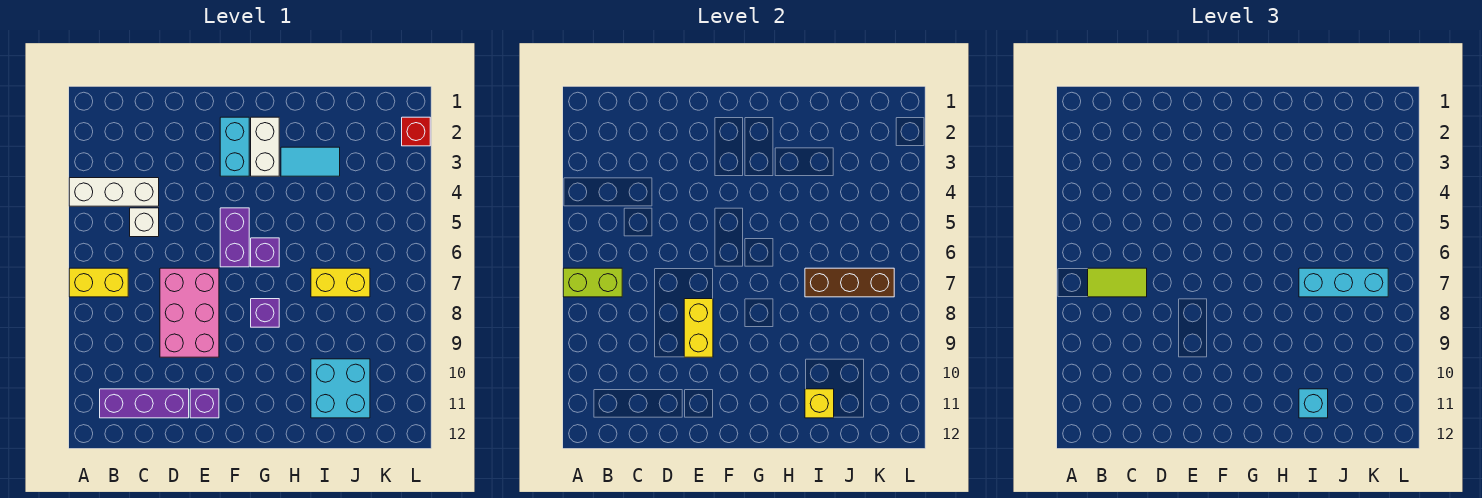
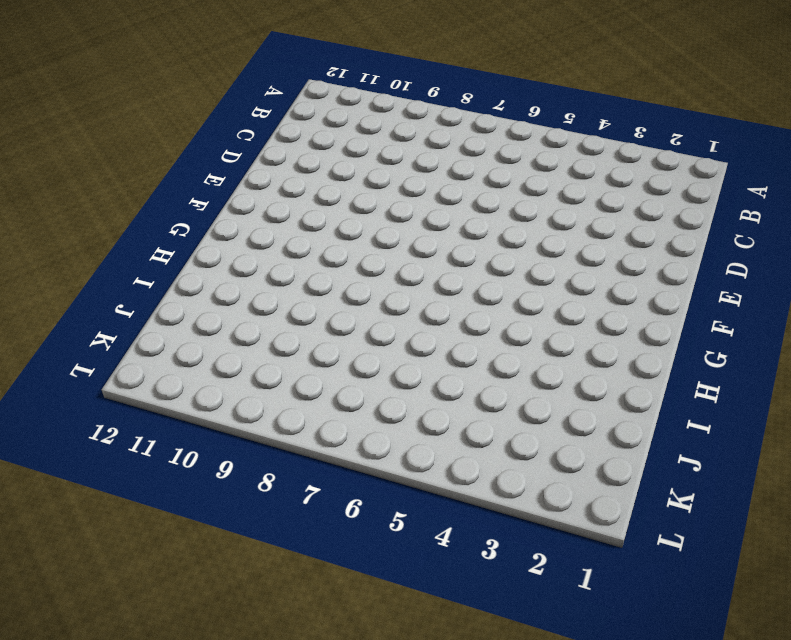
none -> white 1x3 brick [69,178,159,206]
none -> yellow 1x2 brick [69,268,128,297]
none -> purple 1x3 brick [100,389,189,418]

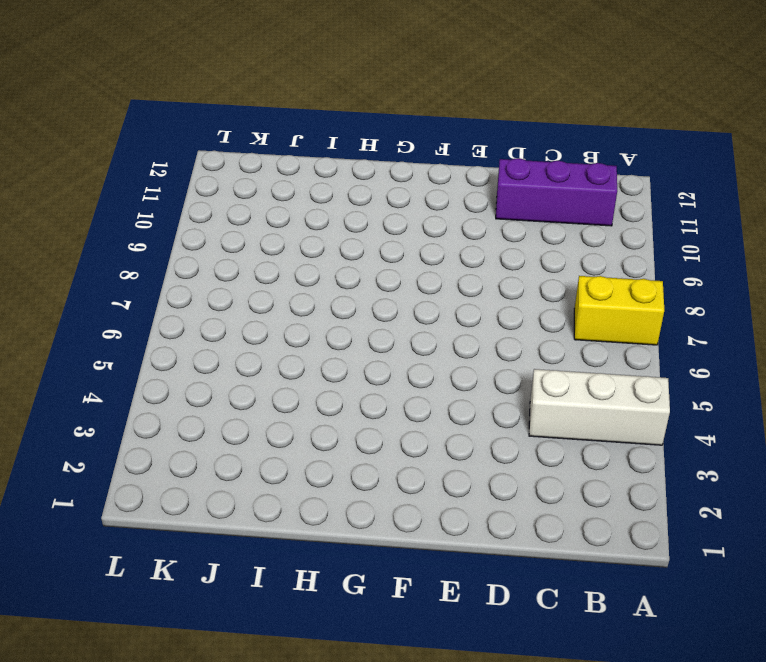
none -> white 1x1 brick [130,208,159,237]
none -> pink 2x3 brick [160,268,219,357]
none -> purple 1x1 brick [190,389,219,418]

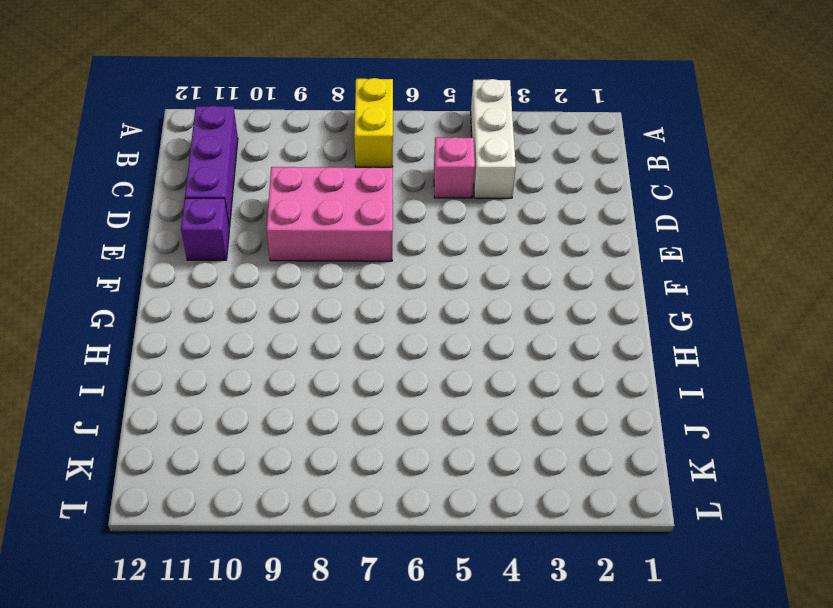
pink 1x1 brick [434,137,475,198] -> white 1x1 brick [130,208,159,237]
none -> cyan 1x2 brick [220,117,249,176]
none -> purple 1x2 brick [220,208,249,267]
none -> white 1x2 brick [251,117,279,176]

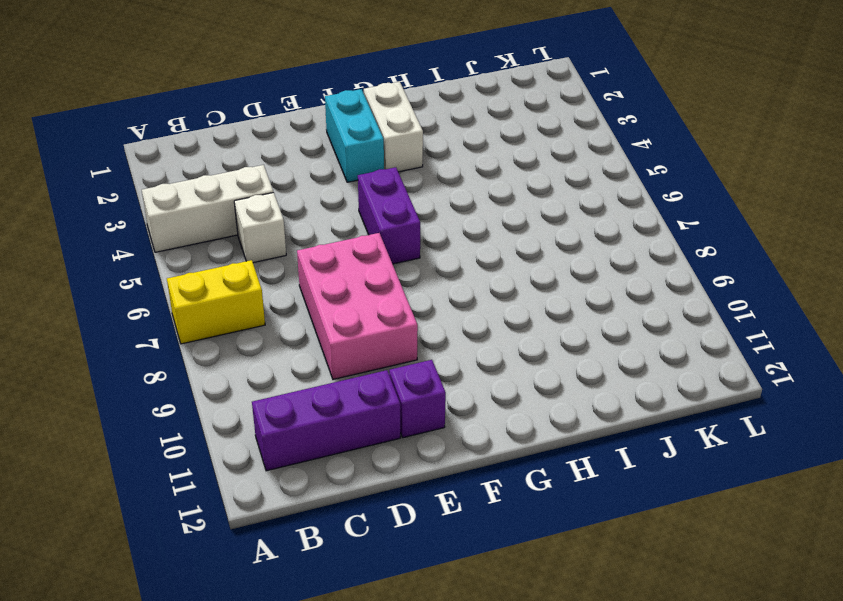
none -> purple 1x1 brick [251,238,279,267]
none -> purple 1x1 brick [251,299,279,327]
none -> cyan 1x2 tile [281,147,340,176]

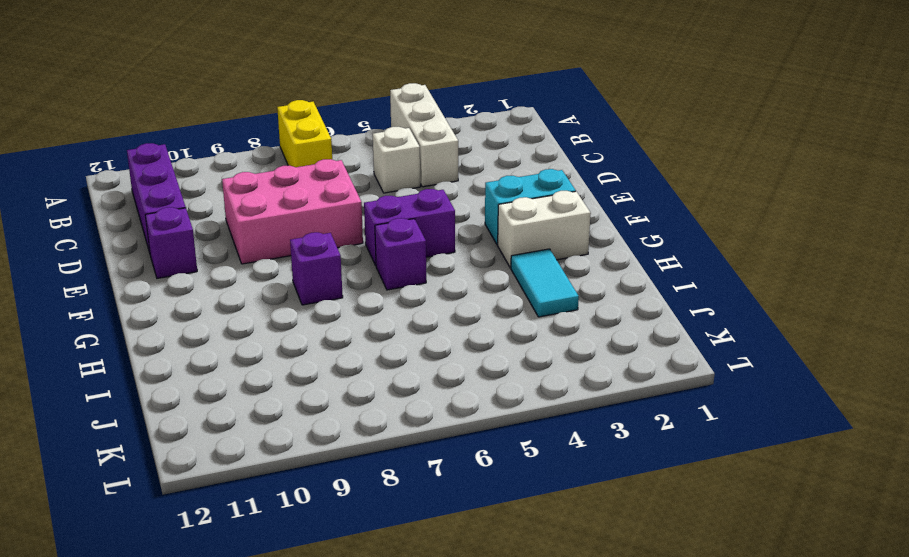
none -> yellow 1x2 brick [311,268,370,297]
none -> cyan 2x2 brick [311,359,370,418]
none -> red 1x1 brick [402,117,430,146]

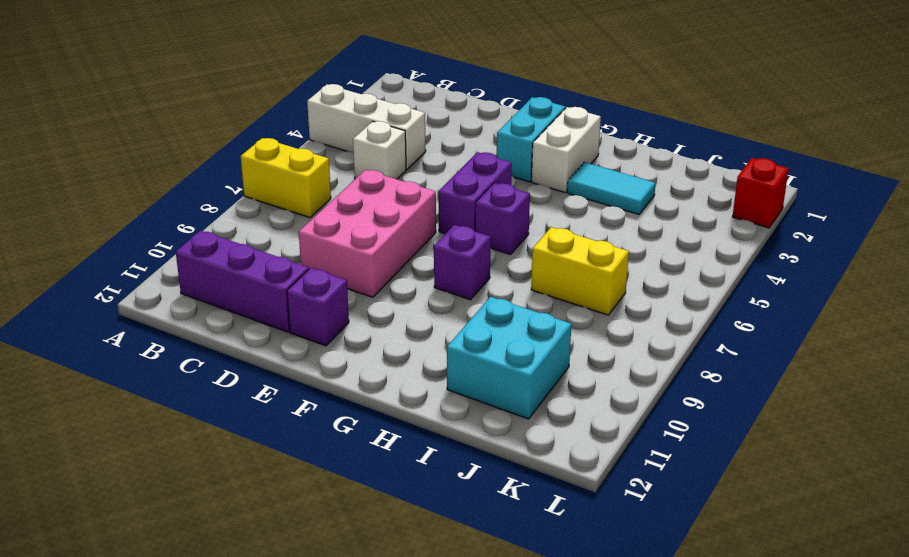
none -> lime 1x2 brick [563,268,622,297]
none -> yellow 1x2 brick [684,299,713,357]
none -> brown 1x3 brick [805,268,894,297]

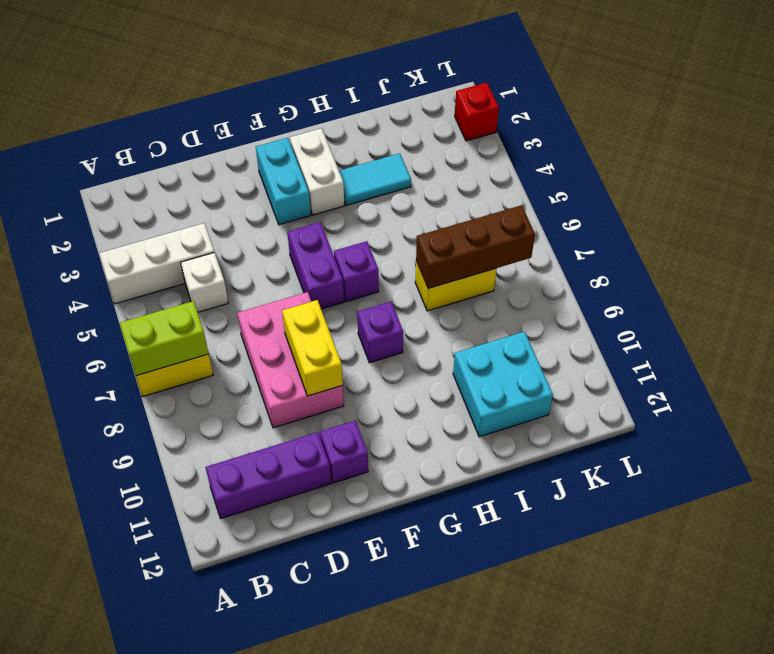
none -> yellow 1x1 brick [805,389,834,418]
none -> lime 1x2 tile [1088,268,1147,297]
none -> cyan 1x3 brick [1299,268,1388,297]

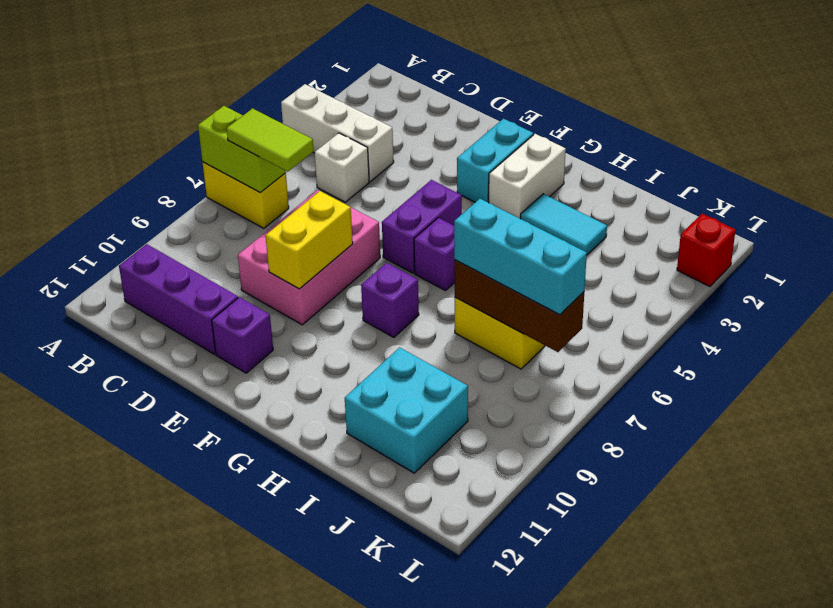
none -> yellow 1x1 brick [805,389,834,418]
none -> cyan 1x1 brick [1299,389,1328,418]

